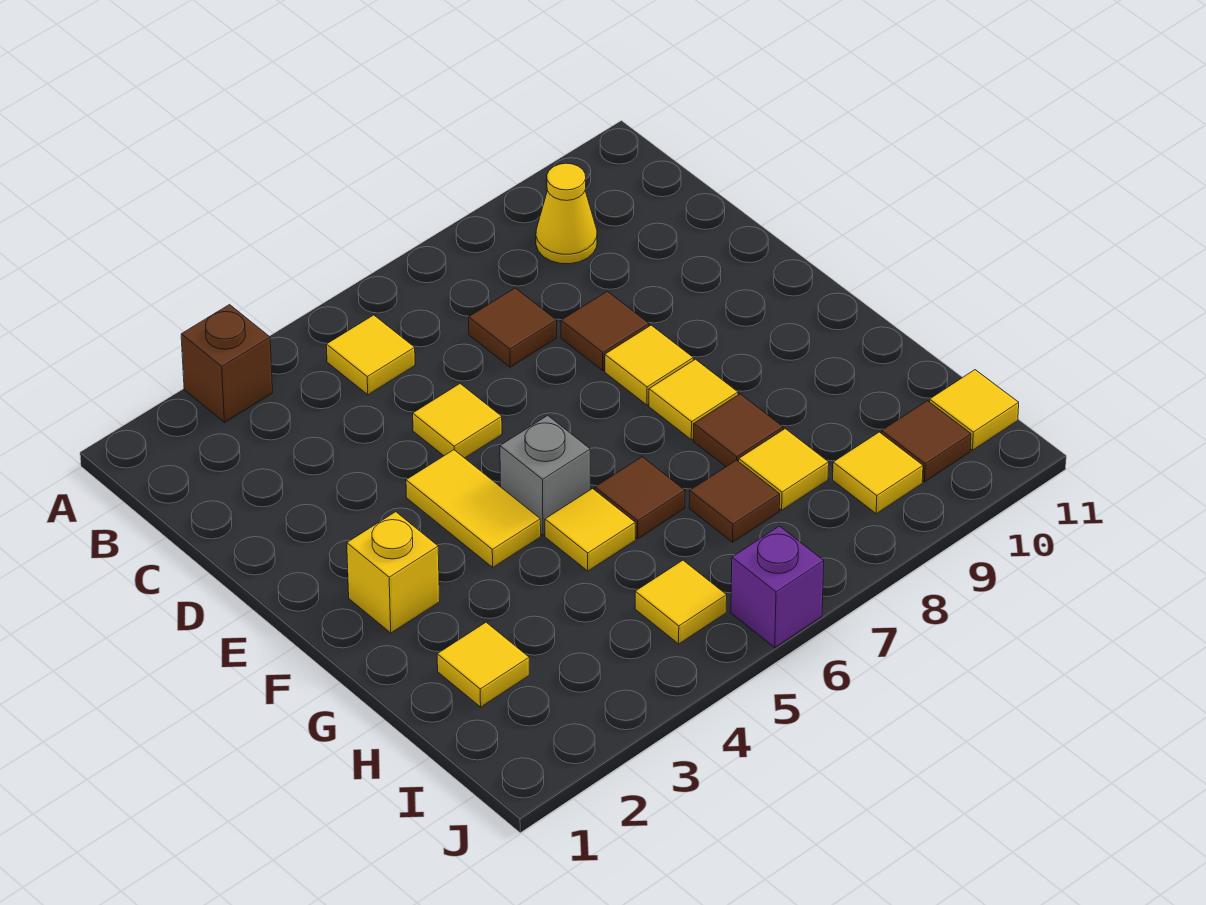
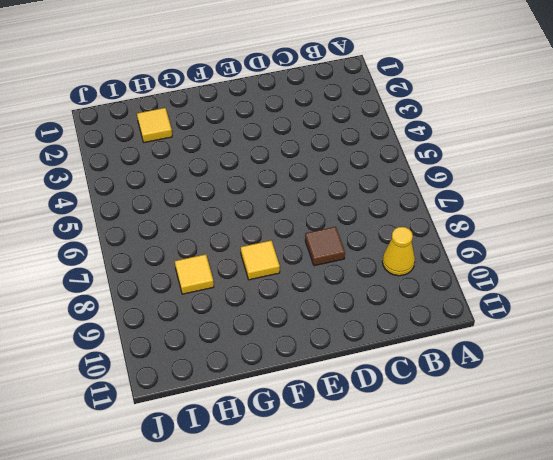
none -> brown 1x1 brick [181,305,273,422]
none -> yellow 1x1 tile [326,315,415,395]
none -> brown 1x1 tile [469,288,557,367]

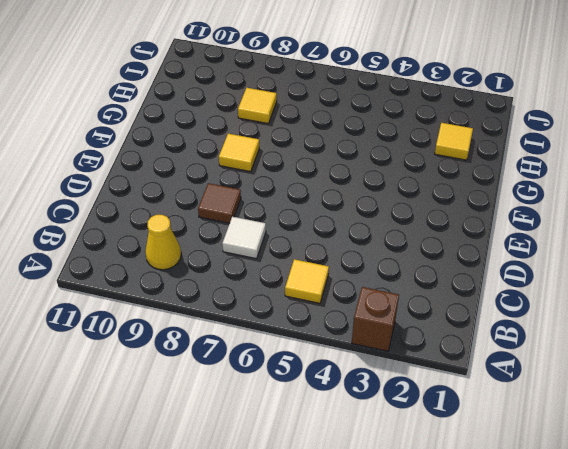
white 1x1 tile [222,217,266,259] -> brown 1x1 tile [469,288,557,367]
none -> yellow 1x1 tile [413,384,502,458]
none -> yellow 1x2 tile [406,450,541,567]
none -> yellow 1x1 tile [605,325,693,405]

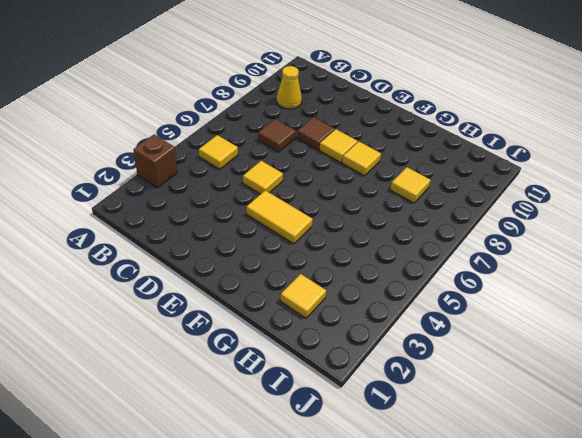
none -> yellow 1x1 brick [347,512,440,633]
none -> grey 1x1 brick [500,415,590,535]
none -> yellow 1x1 tile [545,489,635,571]

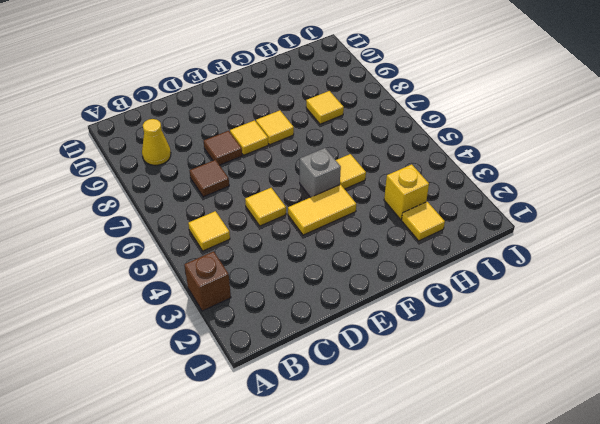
yellow 1x1 brick [384,164,429,219] -> yellow 1x1 brick moved to [347,512,440,633]
none -> brown 1x1 tile [595,457,685,539]
none -> brown 1x1 tile [694,394,783,467]
none -> brown 1x1 tile [689,460,780,542]

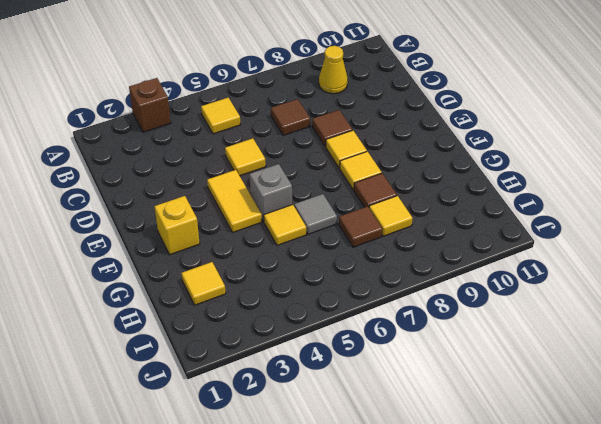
grey 1x1 tile [294,194,337,234] -> brown 1x1 tile [595,457,685,539]
none -> yellow 1x1 tile [635,560,727,644]
none -> yellow 1x1 tile [833,432,923,514]
none -> brown 1x1 tile [881,401,971,482]

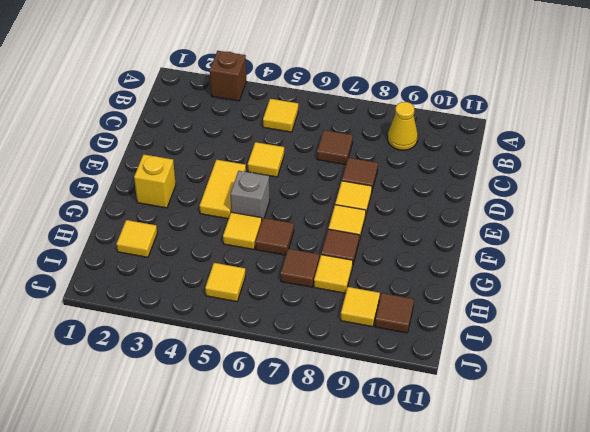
none -> yellow 1x1 tile [930,370,1019,450]
none -> purple 1x1 brick [731,526,824,648]

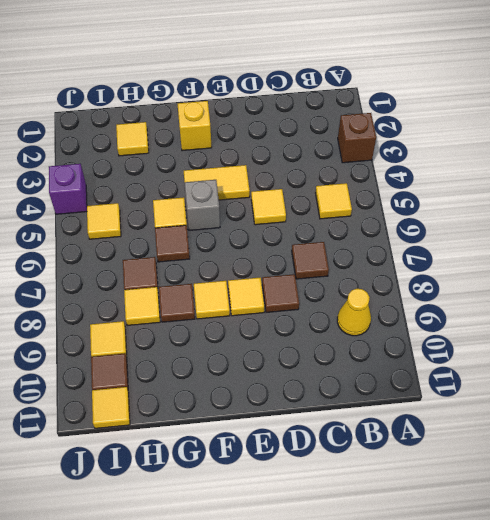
purple 1x1 brick [49,164,87,214] -> purple 1x1 brick moved to [731,526,824,648]

